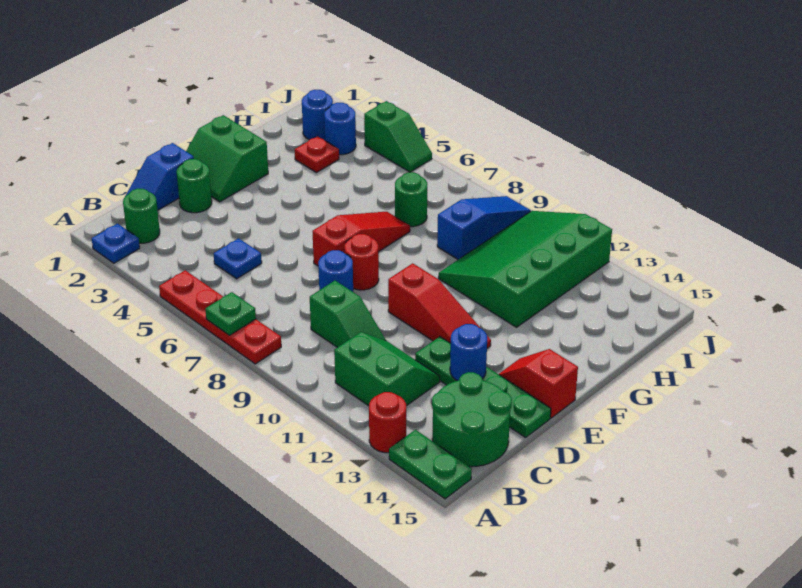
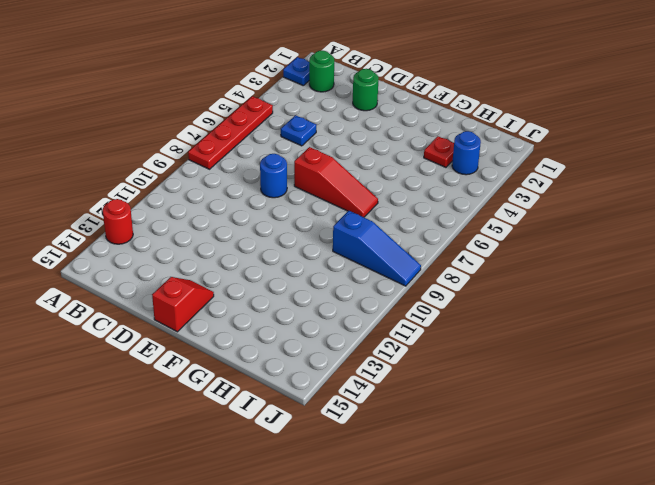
none -> green 1x2 plate [389,430,472,499]
none -> green 2x2 slope [334,332,440,406]
none -> green 2x2 round brick [432,372,512,467]

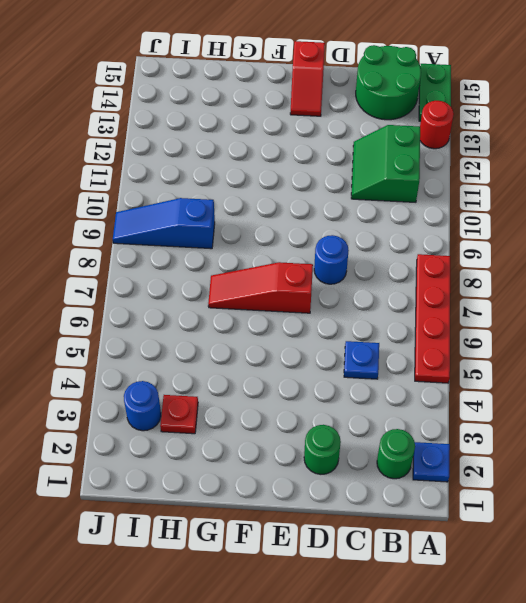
none -> blue 1x2 slope [126,143,194,210]
none -> green 1x2 slope [310,281,386,348]
none -> green 1x4 plate [415,337,551,437]

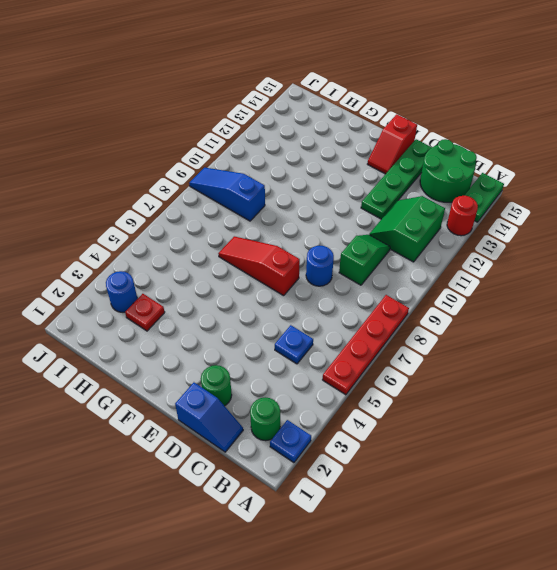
none -> green 2x2 slope [186,115,268,202]
none -> red 1x1 round brick [345,234,379,290]
none -> red 1x3 slope [388,263,491,348]

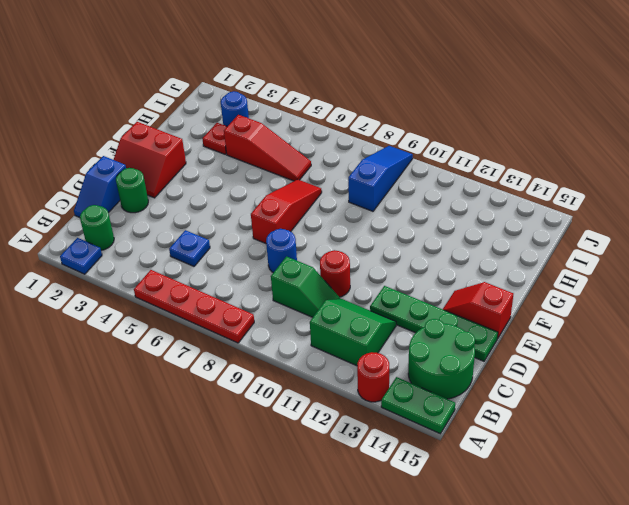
red 1x1 round brick [320,250,350,297] -> red 1x1 round brick moved to [345,234,379,290]
red 2x2 slope [114,122,186,198] -> green 2x2 slope [186,115,268,202]
red 1x3 slope [224,115,311,181] -> red 1x3 slope moved to [388,263,491,348]
none -> green 3x4 slope [438,211,612,327]
none -> green 1x1 round brick [395,172,427,227]
none -> blue 1x1 round brick [302,90,333,140]

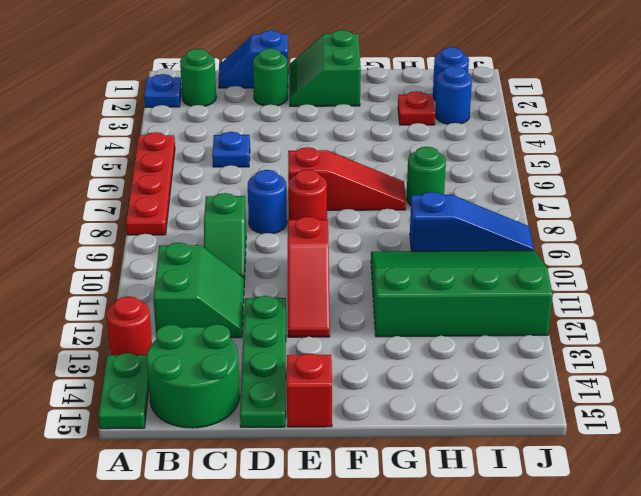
none -> green 1x2 slope [364,101,432,172]
none -> green 1x1 plate [205,292,256,335]
none -> blue 1x1 round brick [450,324,487,381]

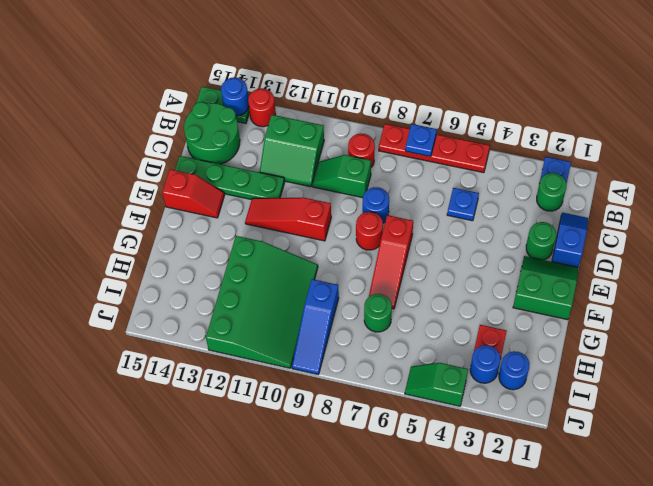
blue 1x1 plate [405,124,437,157] -> green 1x1 plate [205,292,256,335]
blue 1x1 round brick [221,77,249,116] -> blue 1x1 round brick moved to [450,324,487,381]
red 1x1 round brick [348,133,375,167] -> none

